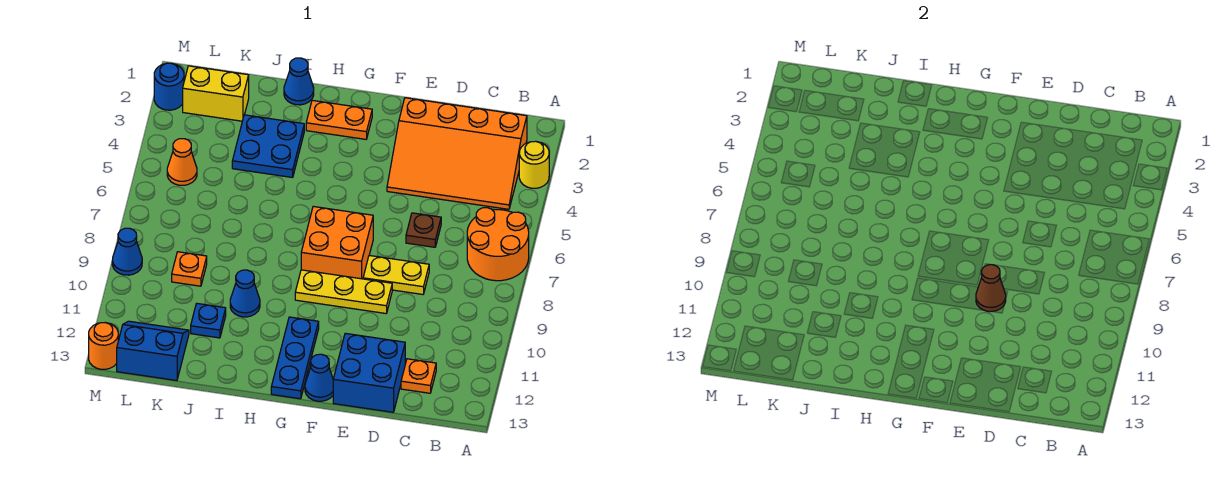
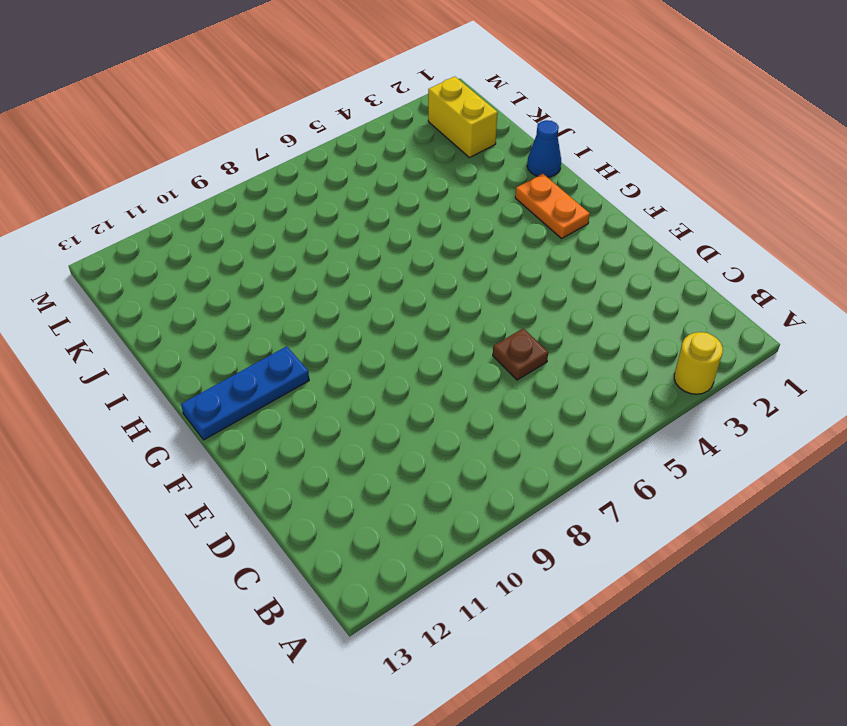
none -> orange 2x2 round brick [467,208,529,281]
none -> orange 3x4 slope [387,98,527,209]
none -> orange 1x1 plate [401,359,436,393]

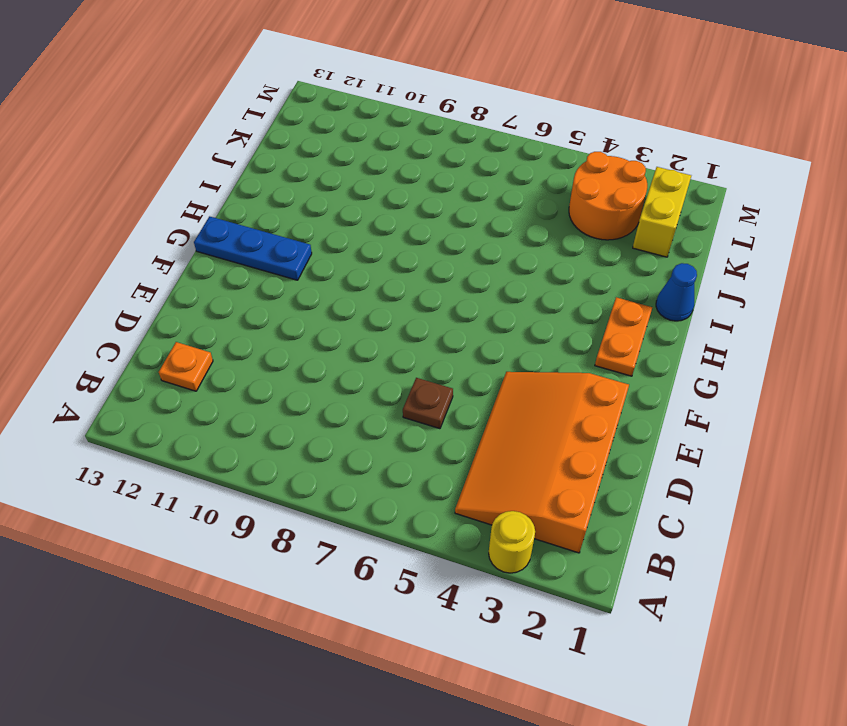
orange 2x2 round brick [569,152,647,240] -> orange 2x2 round brick moved to [467,208,529,281]
none -> yellow 1x2 plate [363,255,429,294]
none -> blue 2x2 brick [333,333,405,412]
none -> yellow 1x3 plate [295,270,392,313]

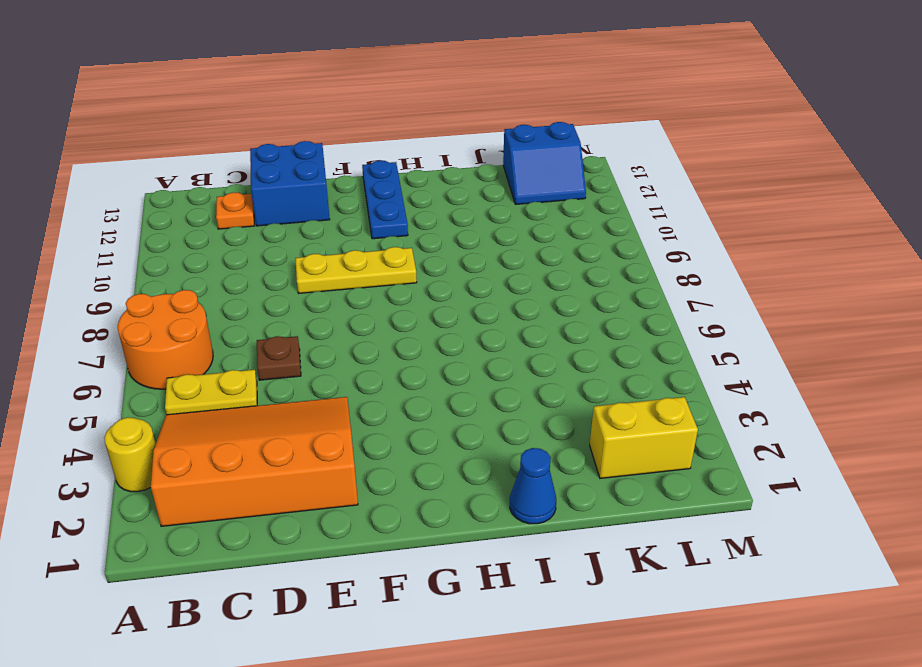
yellow 1x2 plate [165,370,257,415] -> yellow 1x2 plate moved to [363,255,429,294]
none -> orange 2x2 brick [301,206,373,279]
none -> blue 1x1 cone [305,354,333,401]
none -> orange 1x2 plate [306,100,372,139]

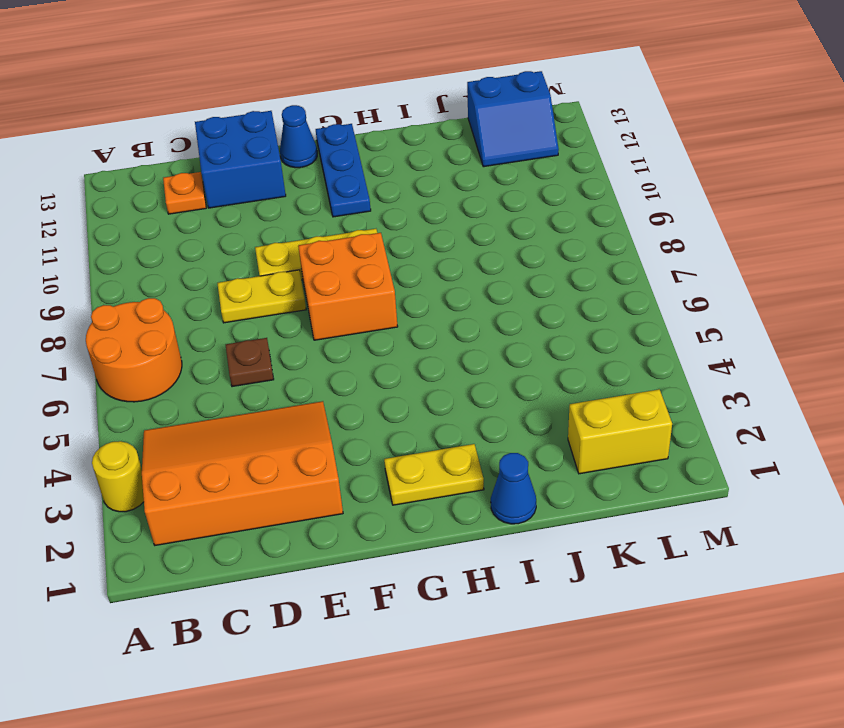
yellow 1x2 plate [384,444,484,505] -> orange 1x2 plate [306,100,372,139]
none -> blue 2x2 plate [232,115,304,178]
none -> blue 1x1 cone [230,270,260,317]
none -> blue 1x1 plate [191,304,226,338]

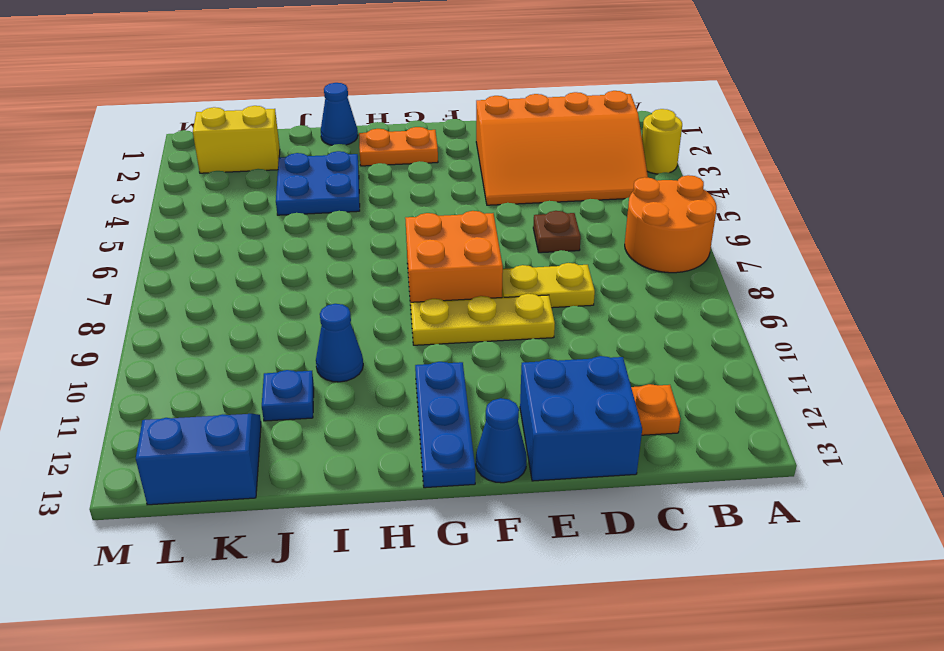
none -> orange 1x1 plate [172,252,207,286]
none -> orange 1x1 cone [167,139,197,185]
none -> blue 1x1 round brick [154,63,184,110]

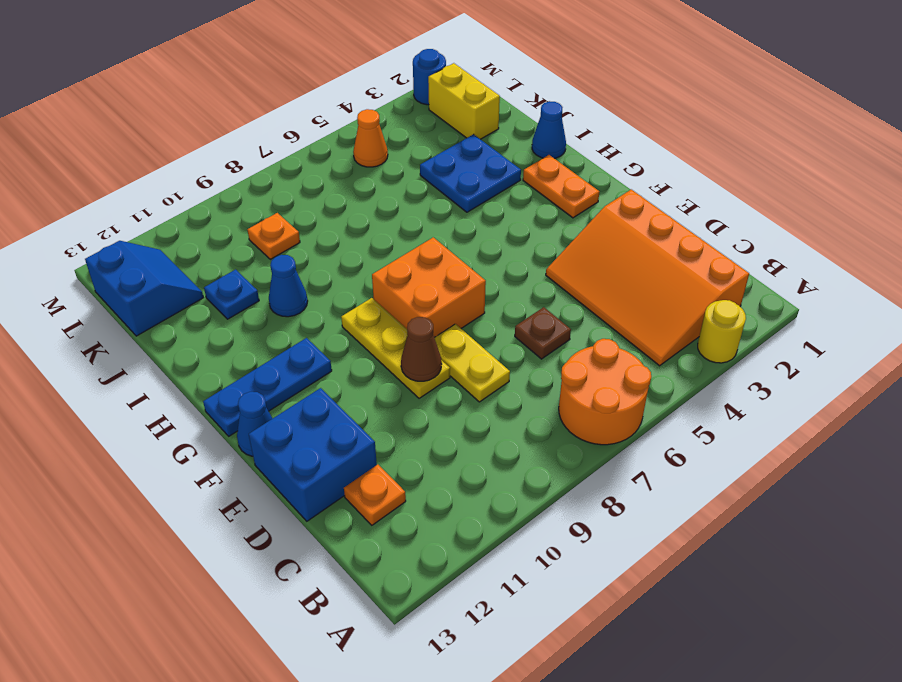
none -> blue 1x1 cone [112,228,142,275]
none -> orange 1x1 round brick [89,323,118,369]

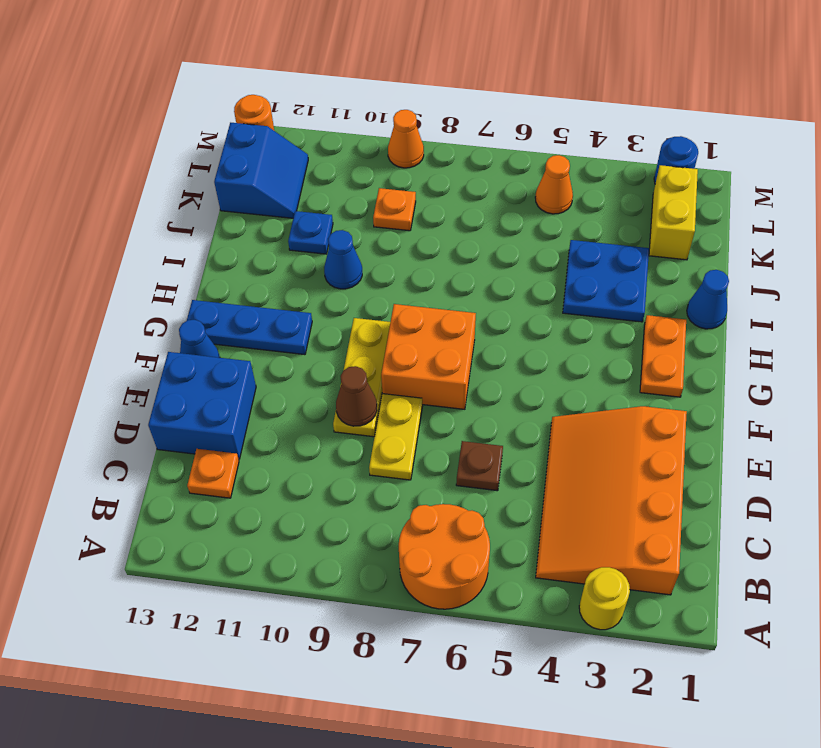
orange 1x1 cone [388,110,424,168] -> blue 1x1 cone [112,228,142,275]

